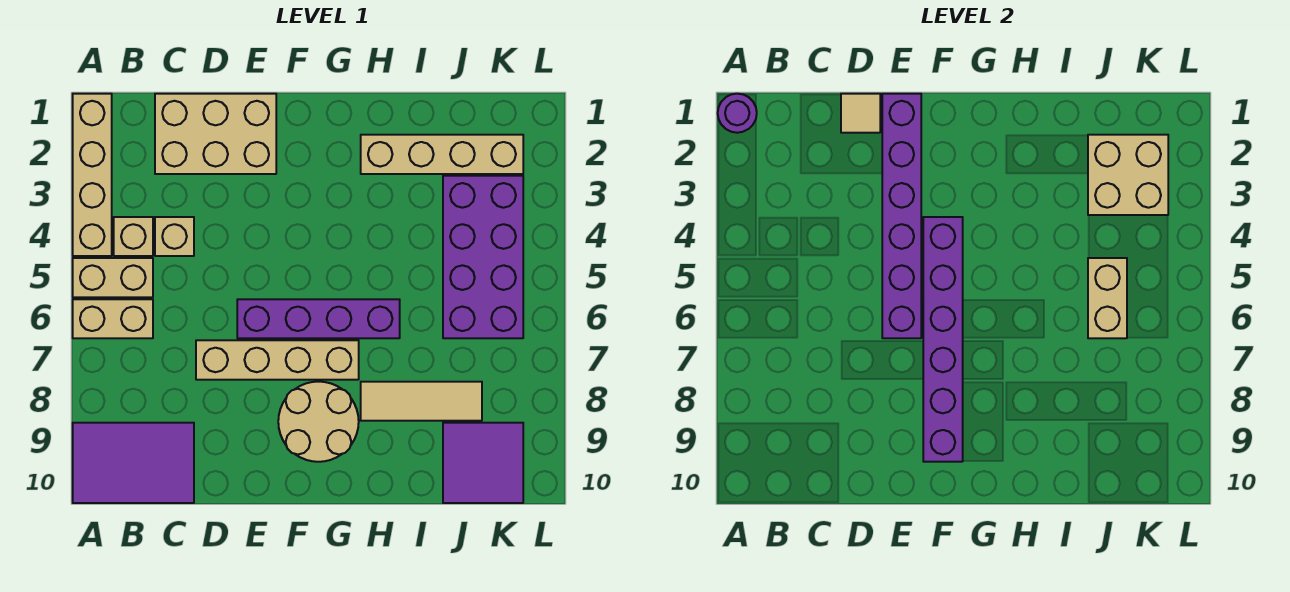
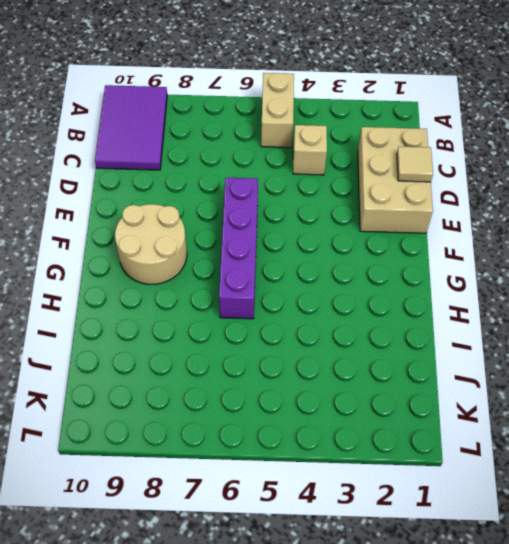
none -> tan 1x4 brick [73,94,112,256]
none -> tan 1x2 brick [73,299,153,338]
none -> tan 1x1 brick [114,217,153,256]

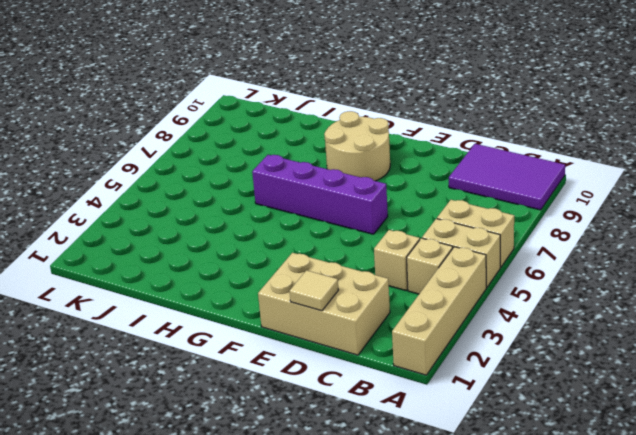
none -> tan 1x4 brick [196,340,359,380]
none -> tan 1x4 brick [361,135,523,174]
none -> tan 1x3 tile [361,382,482,421]

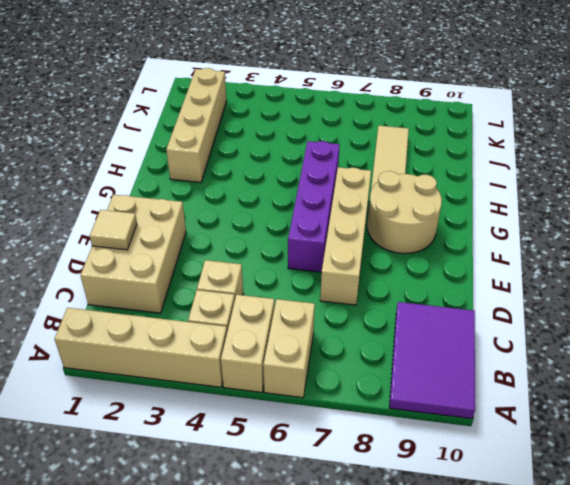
none -> purple 2x4 brick [443,176,523,338]
none -> purple 2x2 tile [443,423,523,503]
none -> purple 1x1 round brick [718,94,757,133]

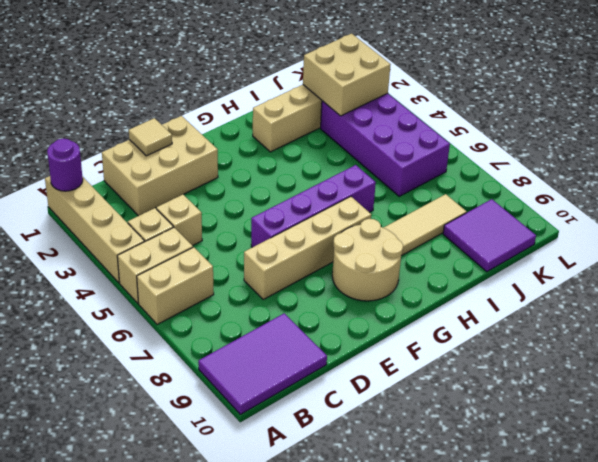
none -> purple 1x6 brick [882,94,921,338]
none -> purple 1x6 brick [923,217,963,462]
none -> tan 1x2 brick [1088,258,1127,338]

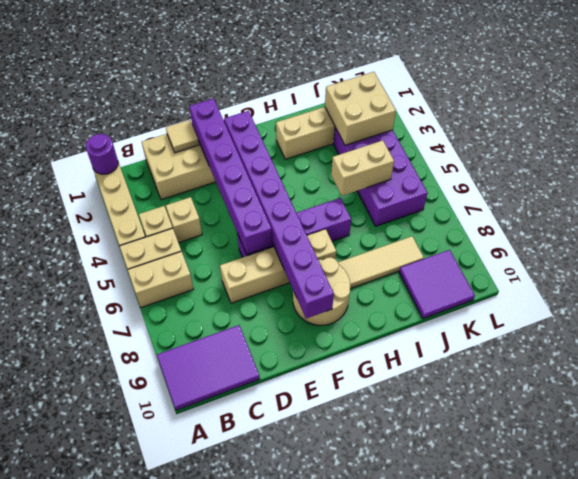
purple 1x8 brick [224,111,334,319] -> purple 1x6 brick [923,217,963,462]
tan 1x2 brick [331,140,394,196] -> tan 1x2 brick turned to [1088,258,1127,338]

